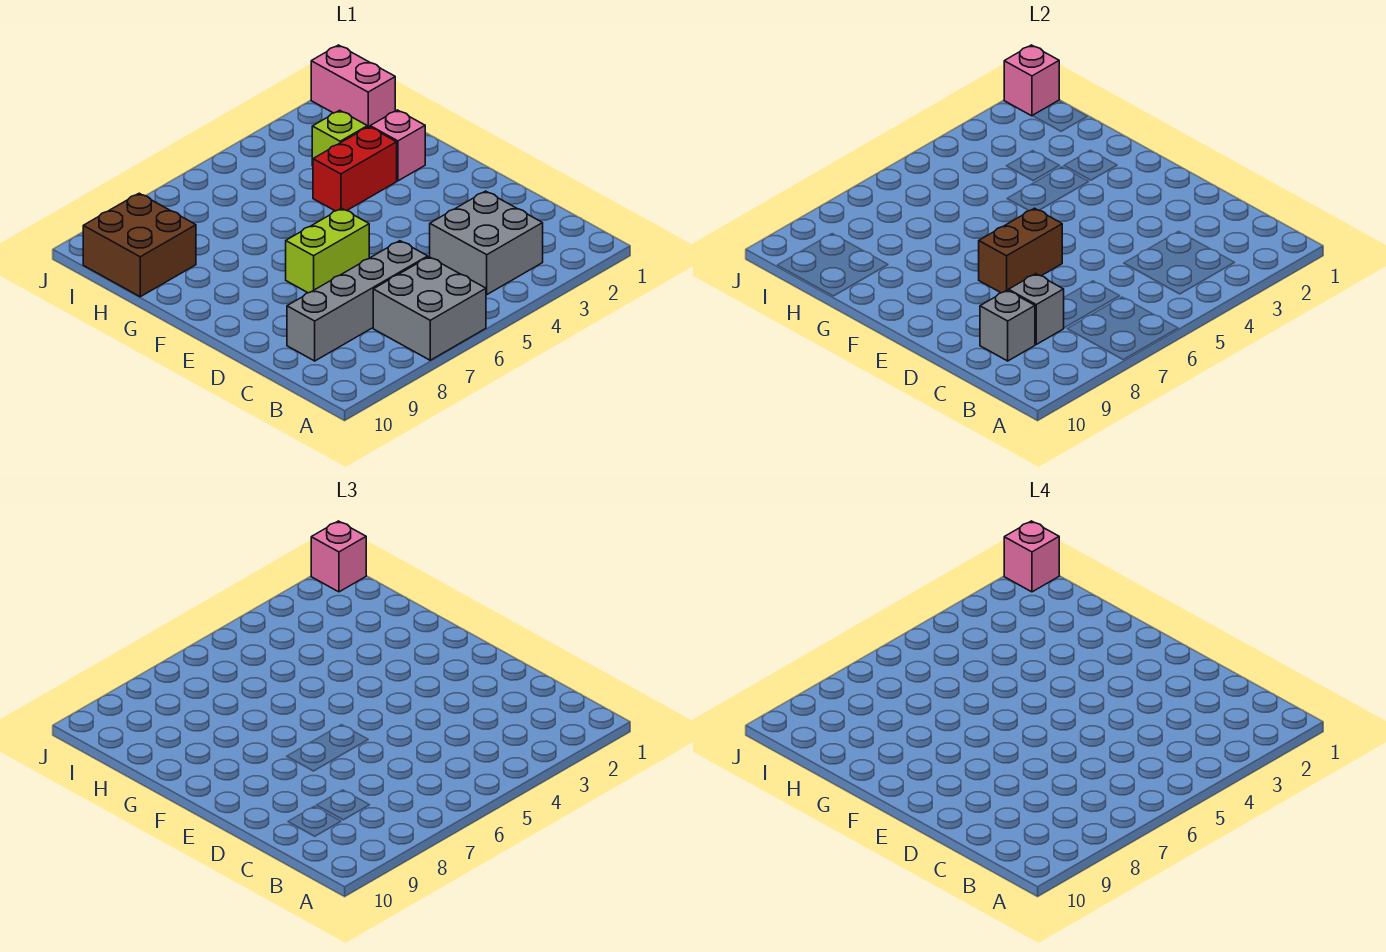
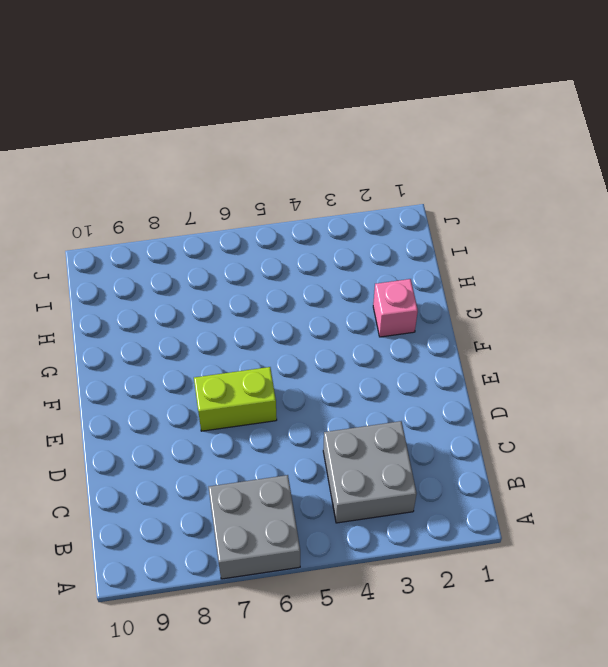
none -> grey 1x4 brick [287,241,428,361]
none -> red 1x2 brick [313,127,397,211]
none -> lime 1x1 brick [312,110,367,166]

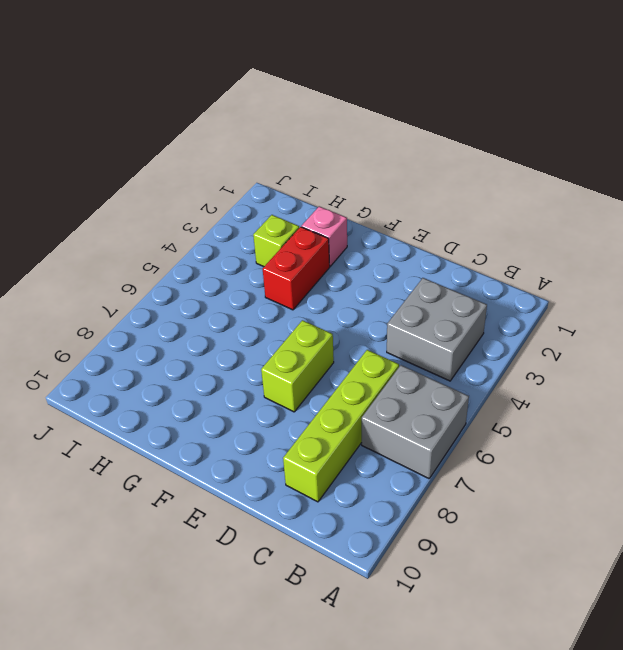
lime 1x4 brick [283,350,399,502] -> grey 1x4 brick [287,241,428,361]
none -> brown 2x2 brick [83,193,196,297]
none -> pink 1x2 brick [311,45,395,127]
none -> grey 1x1 brick [1009,274,1064,344]

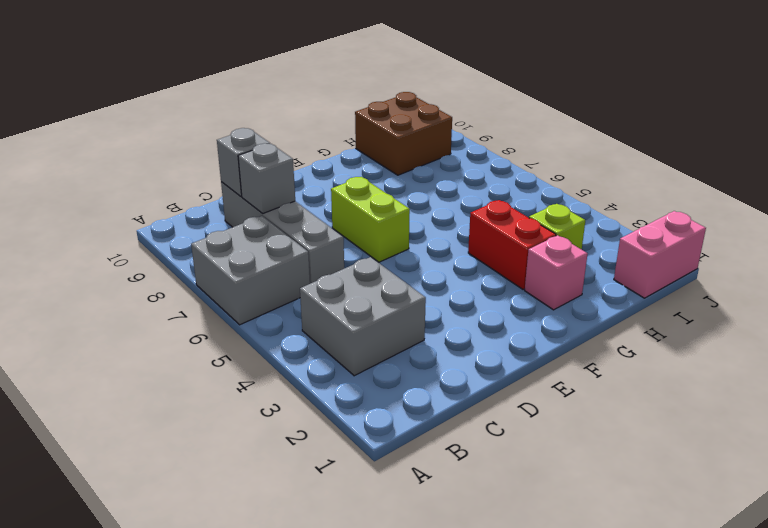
none -> brown 1x2 brick [979,208,1062,293]
none -> pink 1x1 brick [1004,45,1059,116]
none -> pink 1x1 brick [311,521,366,592]

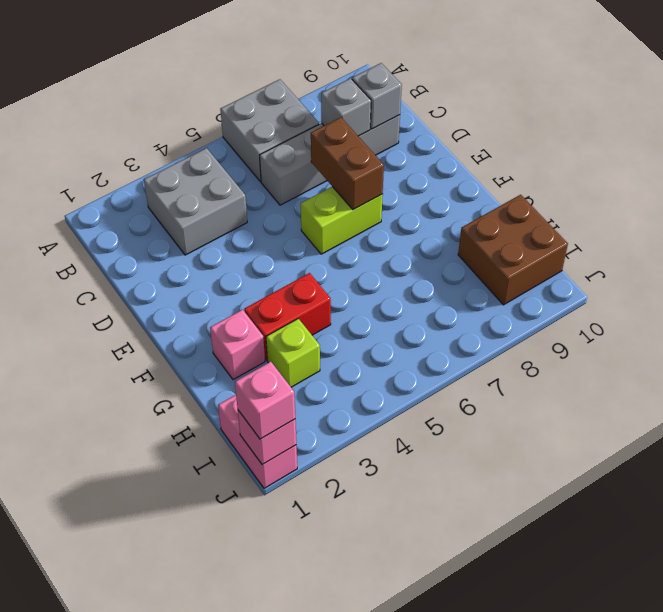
brown 1x2 brick [311,117,384,210] -> brown 1x2 brick turned to [979,208,1062,293]
none -> pink 1x1 brick [1004,521,1059,592]

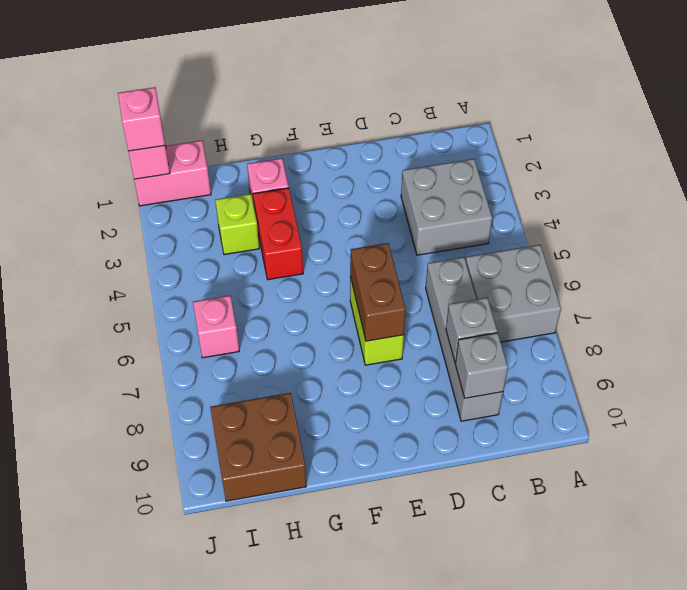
pink 1x1 brick [193,296,239,358] -> pink 1x1 brick moved to [1004,521,1059,592]

